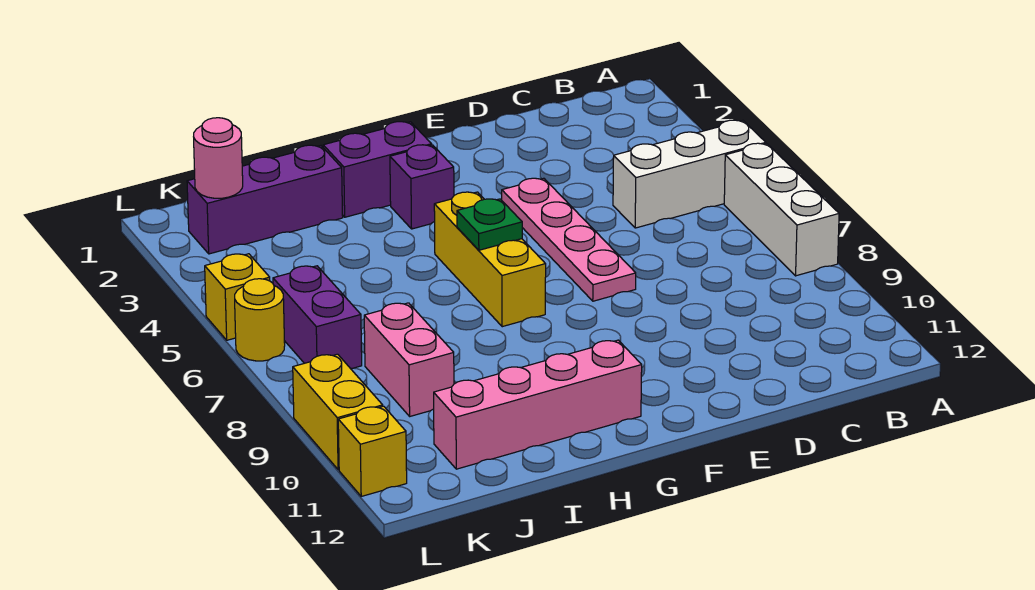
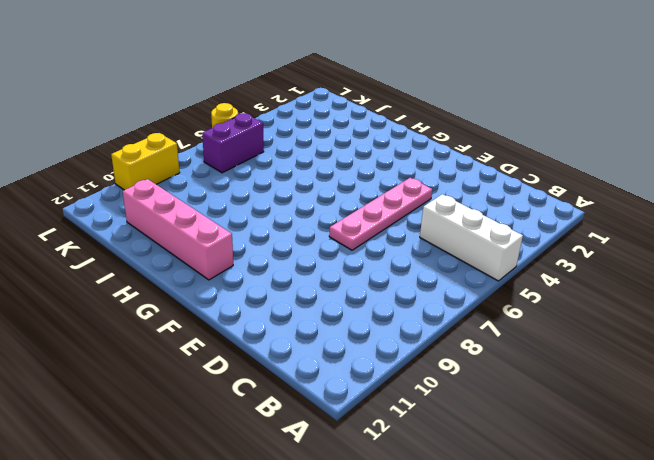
none -> white 1x3 brick [724,143,839,276]
none -> purple 1x2 brick [323,122,432,217]
none -> purple 1x1 brick [390,145,454,229]

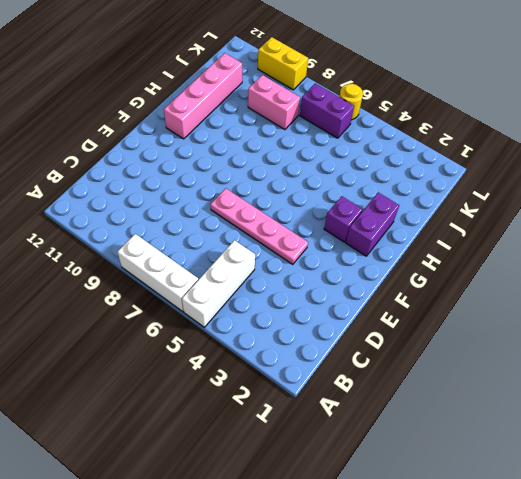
none -> yellow 1x3 brick [434,192,546,327]
none -> purple 1x3 brick [187,145,343,254]
none -> yellow 1x1 brick [205,254,270,340]

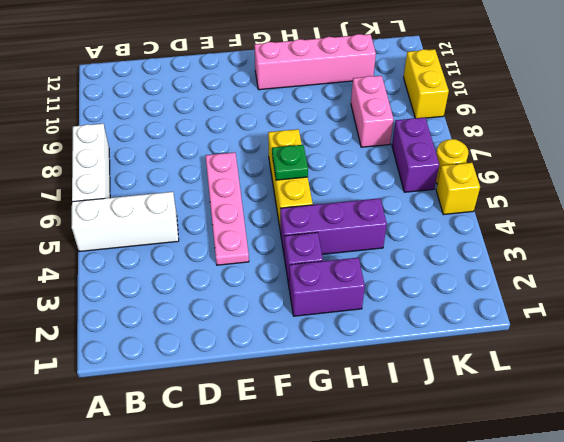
purple 1x3 brick [280,198,387,258] -> purple 1x3 brick moved to [187,145,343,254]
none -> yellow 1x1 brick [338,406,407,496]
none -> pink 1x1 round brick [194,118,243,198]

